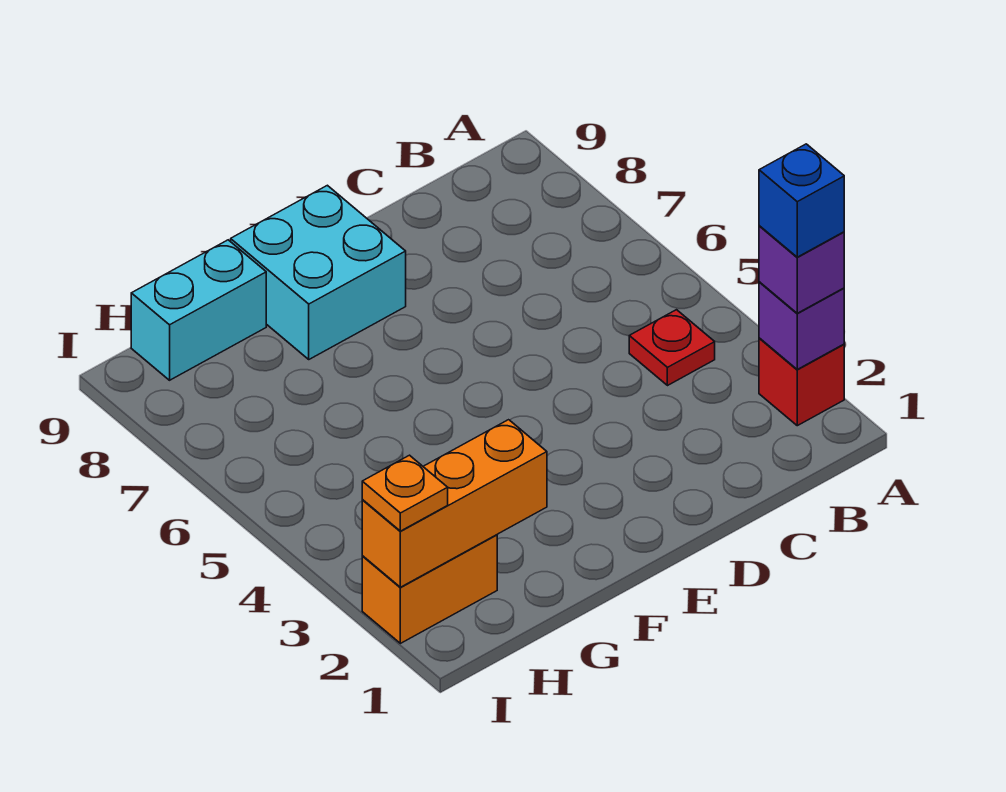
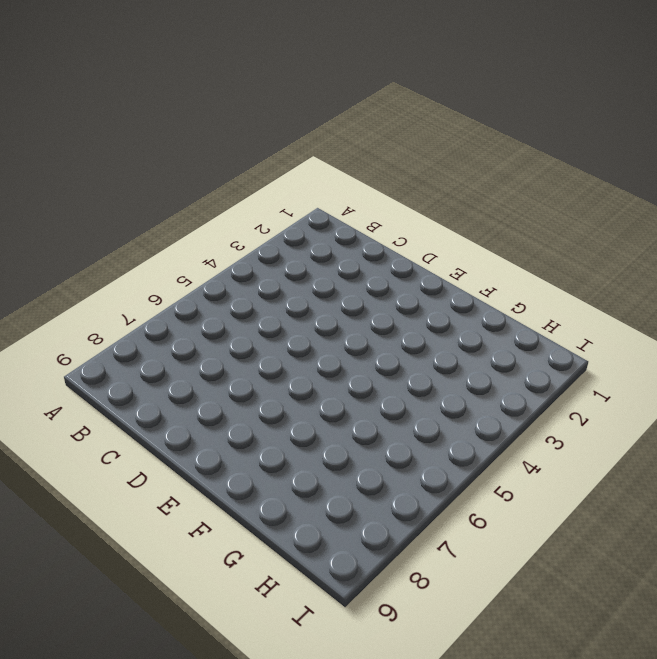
none -> red 1x1 brick [759,338,844,426]
none -> red 1x1 plate [629,310,715,386]

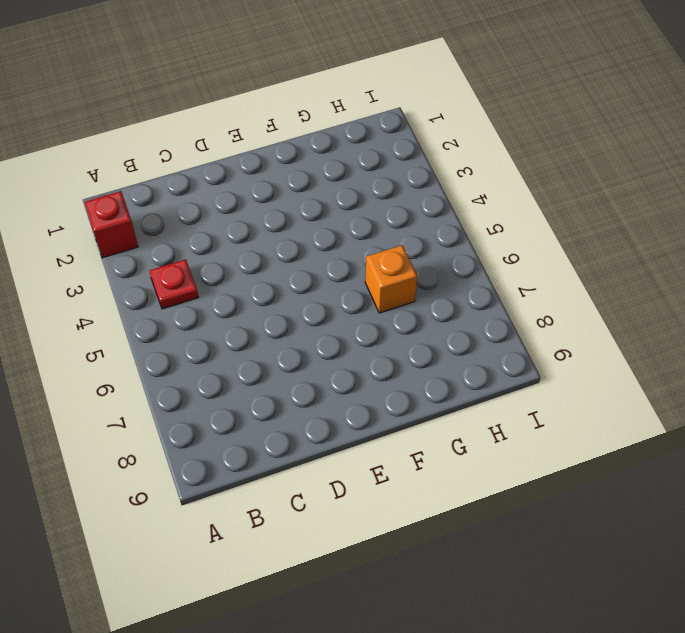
orange 1x1 brick [365,245,417,313] -> none
none -> cyan 2x2 brick [231,185,406,359]
none -> cyan 1x2 brick [131,240,266,380]

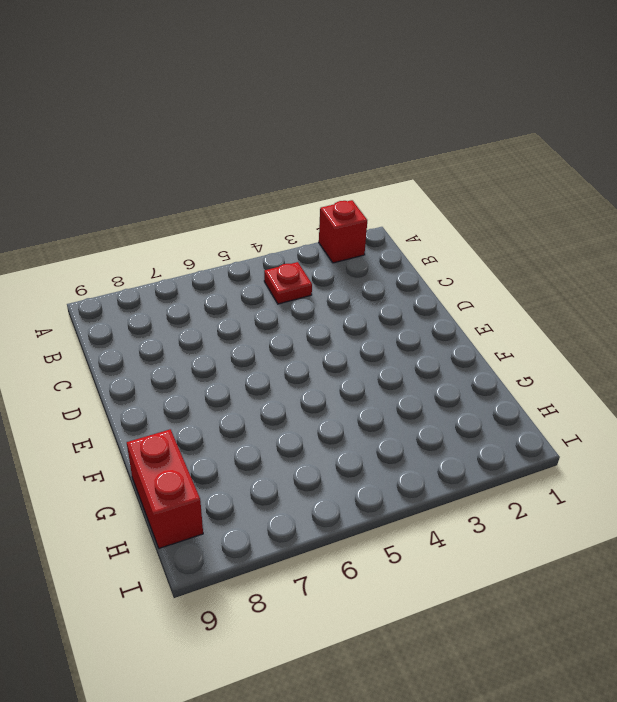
red 1x2 brick [127,429,203,548] -> cyan 1x2 brick [131,240,266,380]
none -> cyan 2x2 brick [231,185,406,359]
none -> orange 1x2 brick [362,535,497,643]

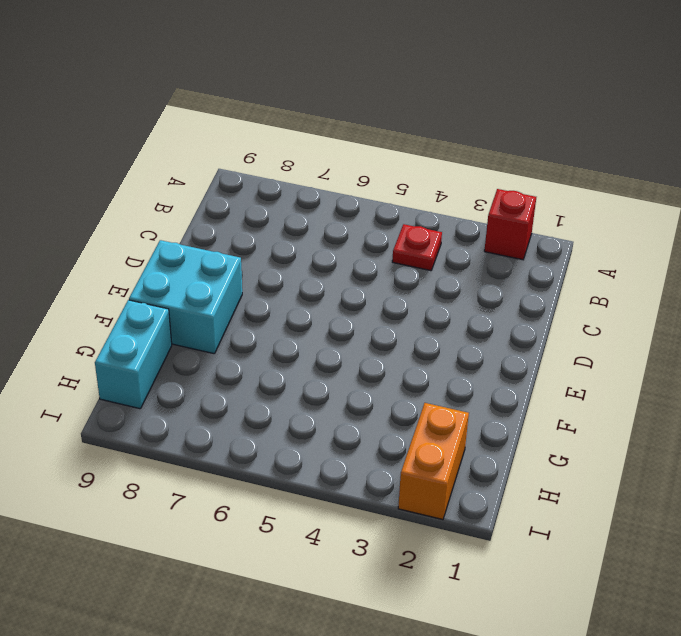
none -> purple 1x1 brick [759,282,844,369]
none -> orange 1x3 brick [362,420,547,587]

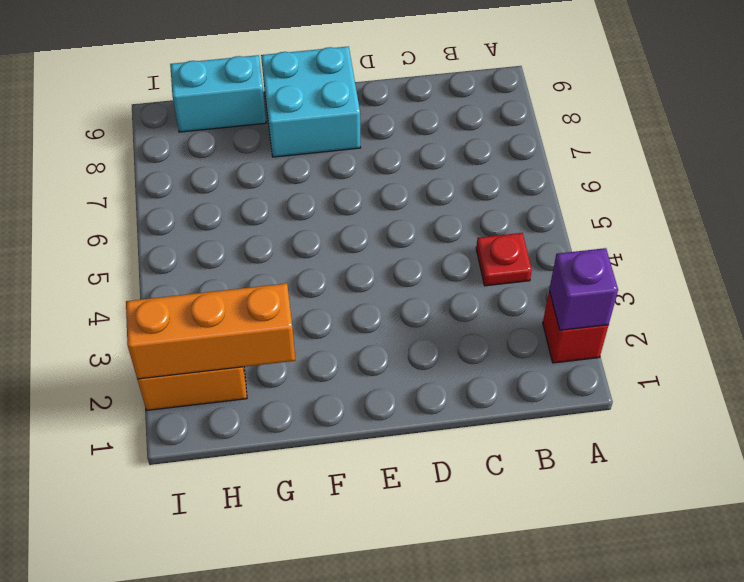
none -> purple 1x1 brick [759,226,844,313]
none -> orange 1x1 plate [362,455,448,531]

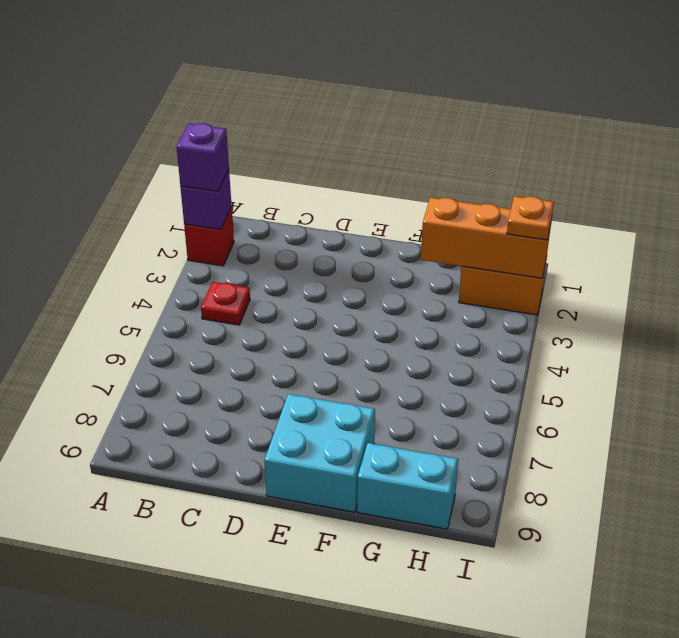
none -> blue 1x1 brick [759,144,844,257]

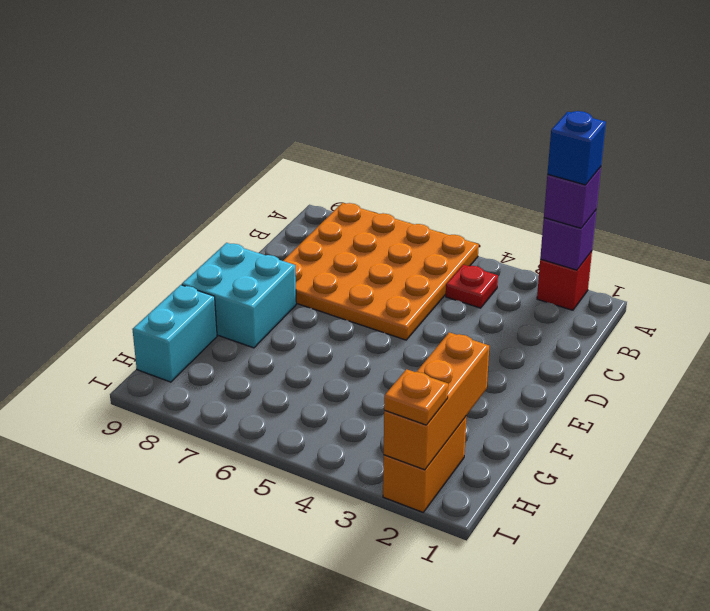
orange 4x4 plate [283,203,479,340] -> none

